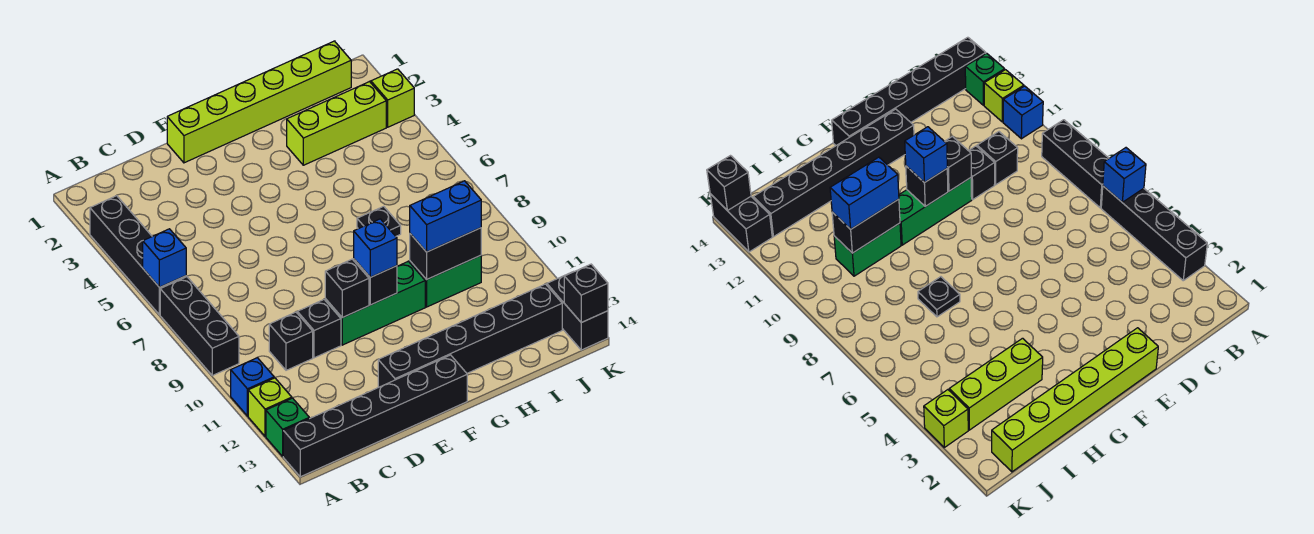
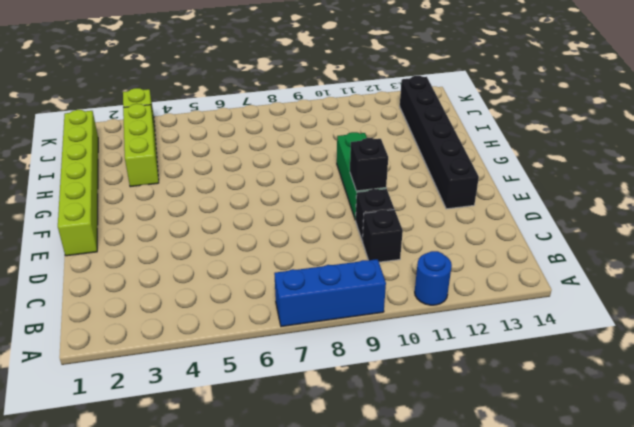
blue 1x3 brick [274,259,386,327] -> black 1x3 brick [160,277,239,375]
blue 1x1 round brick [415,251,452,305] -> blue 1x1 brick [231,358,274,416]
none -> black 1x4 brick [90,196,186,315]
none -> lime 1x1 brick [248,378,292,436]
none -> green 1x1 brick [266,398,309,456]

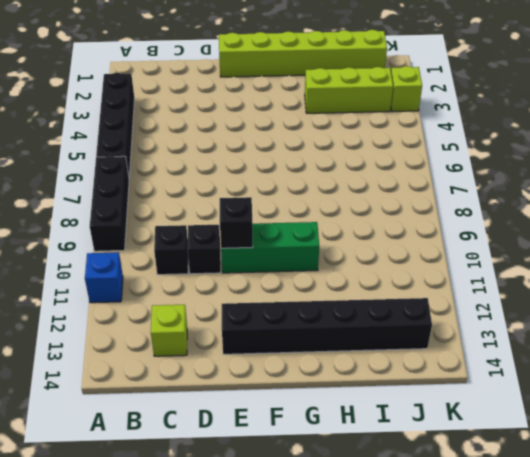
lime 1x1 brick [151,305,187,356] -> lime 1x1 brick moved to [248,378,292,436]
none -> green 1x1 brick [266,398,309,456]
none -> black 1x6 brick [283,355,467,477]
none -> black 1x1 plate [357,206,401,236]

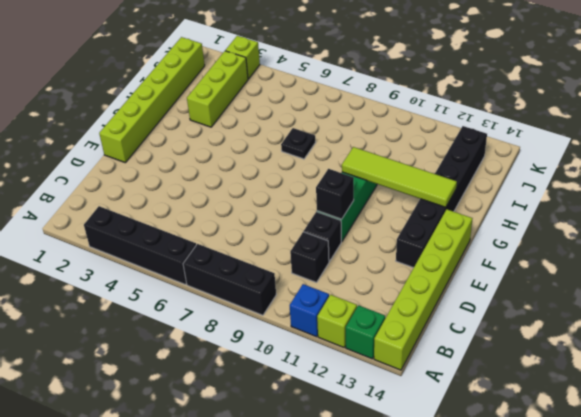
lime 1x6 brick [374,209,473,370] -> black 1x6 brick [283,355,467,477]
lime 1x4 tile [342,147,457,207] -> none
none -> green 1x2 brick [410,255,481,307]
none -> black 1x2 brick [547,272,608,350]
none -> blue 1x1 brick [143,229,186,287]

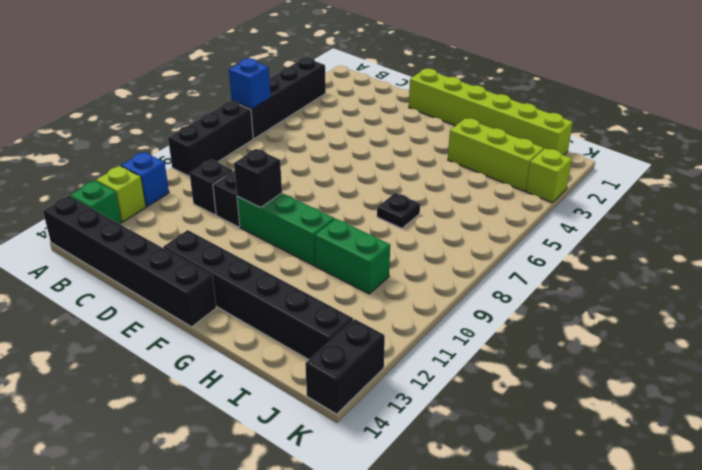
none -> black 1x1 brick [354,259,397,305]
none -> black 1x2 brick [410,228,481,280]
none -> black 1x1 brick [564,264,608,323]

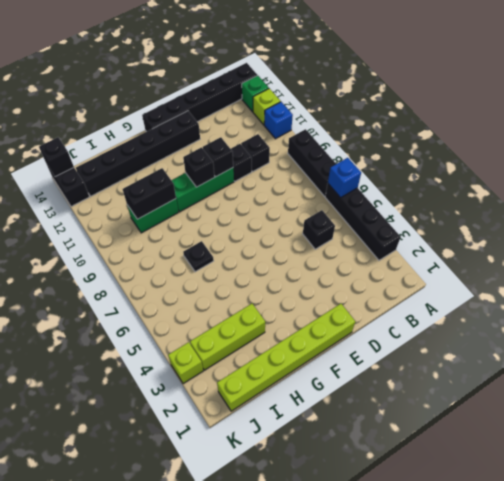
black 1x1 brick [303,210,335,249] -> none
none -> blue 1x1 brick [354,219,397,277]
none -> blue 1x2 brick [410,181,481,252]

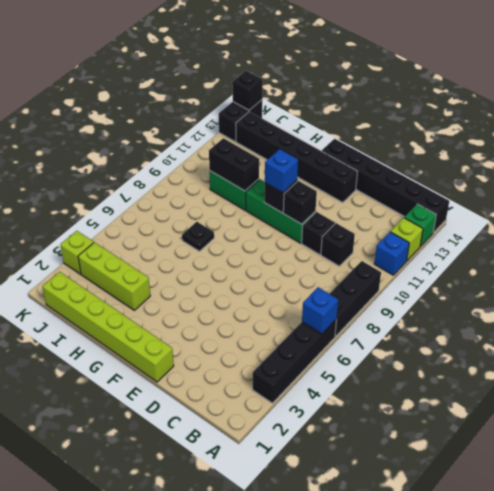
none -> blue 1x2 brick [410,181,481,252]

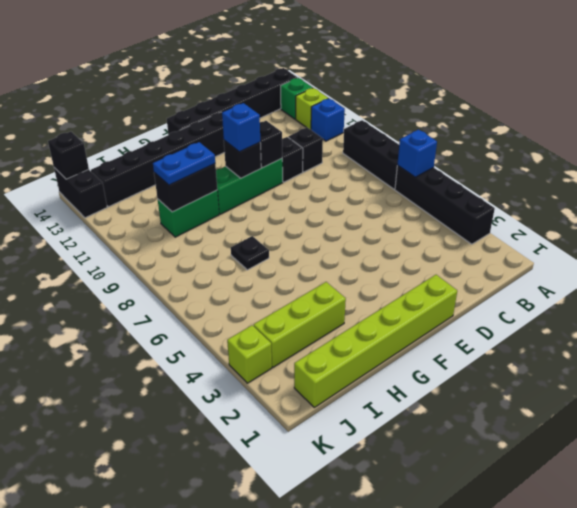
blue 1x2 plate [153,142,215,185] -> blue 1x2 brick [410,181,481,252]

